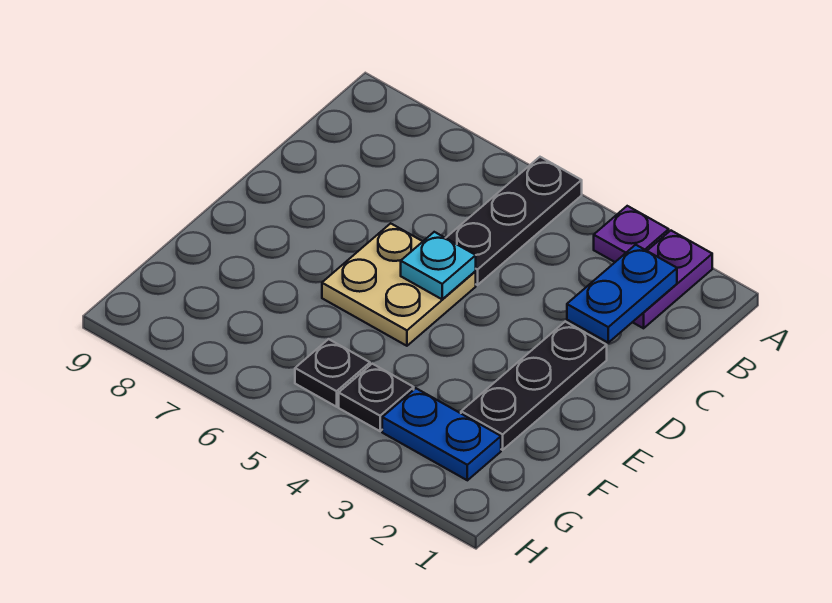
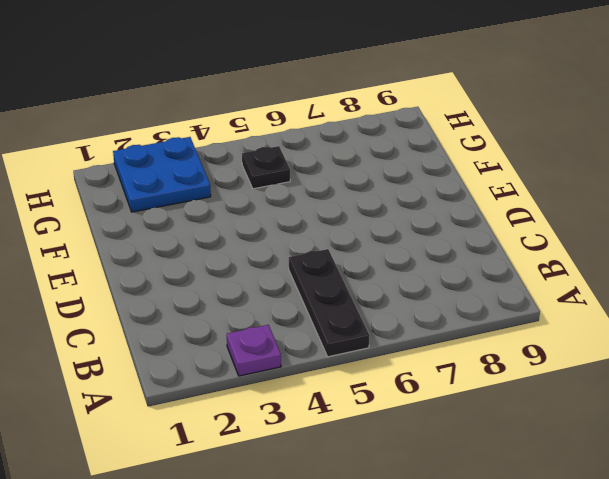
blue 2x2 plate [113,137,211,212] -> blue 1x2 plate [382,388,501,480]
none -> purple 1x2 plate [633,231,712,328]
none -> black 1x3 plate [461,322,607,450]

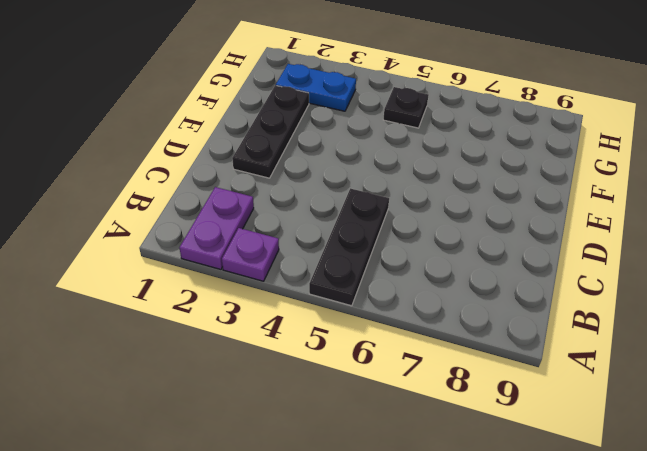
none -> tan 2x2 plate [322,223,476,346]
none -> black 1x1 plate [339,364,414,431]

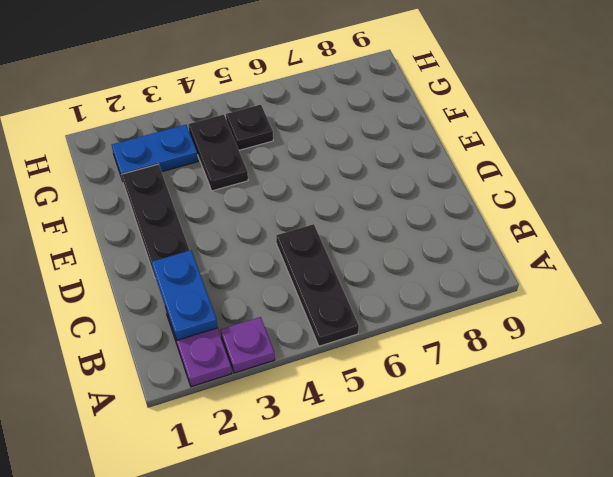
black 1x2 plate [188,114,248,191] -> black 1x1 plate [339,364,414,431]
none -> tan 2x2 plate [322,223,476,346]
none -> cyan 1x1 plate [401,232,476,299]

